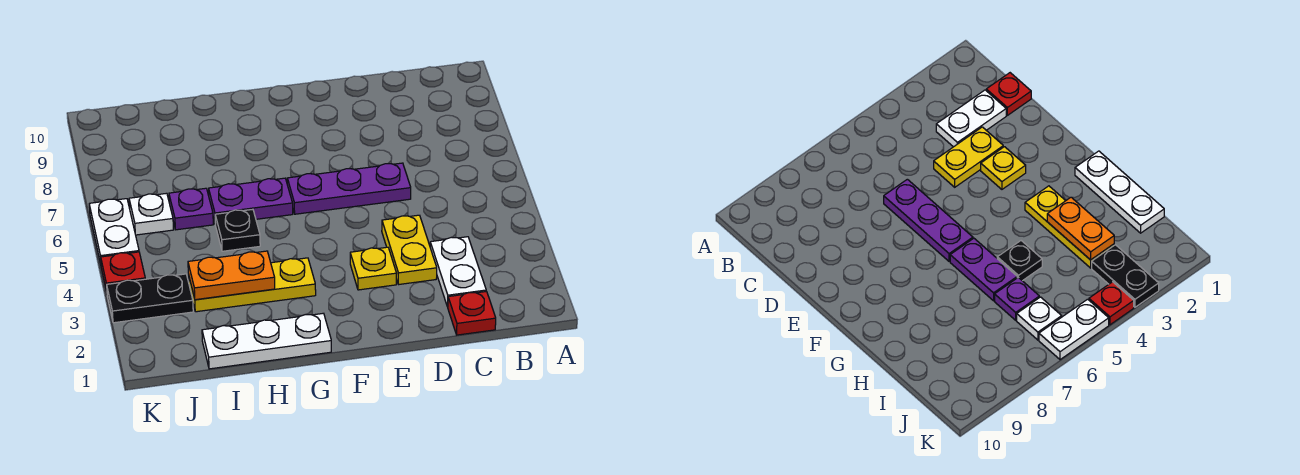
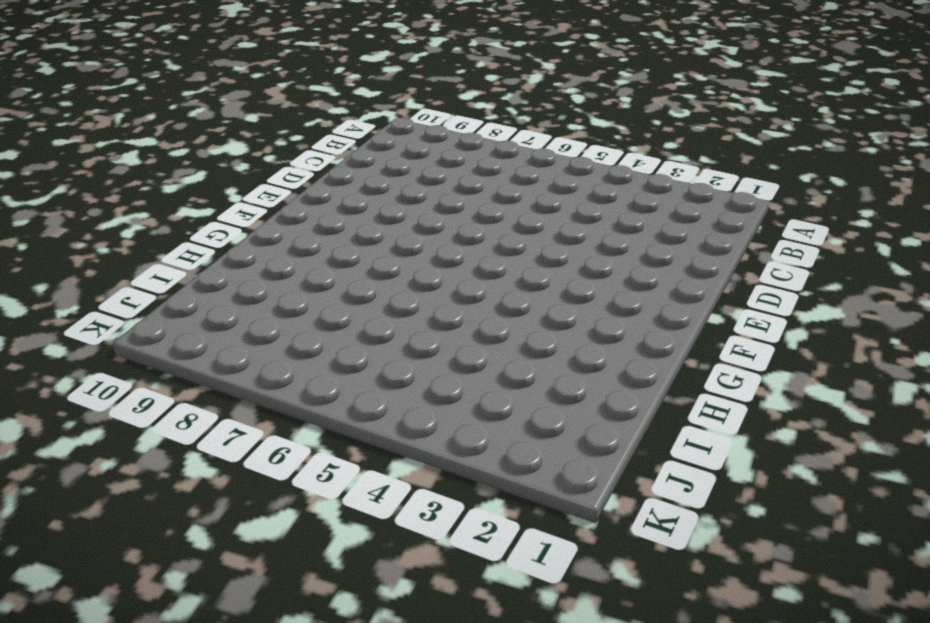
none -> red 1x1 plate [448,291,496,335]
none -> white 1x2 plate [430,237,486,307]
none -> yellow 1x2 plate [382,215,437,285]

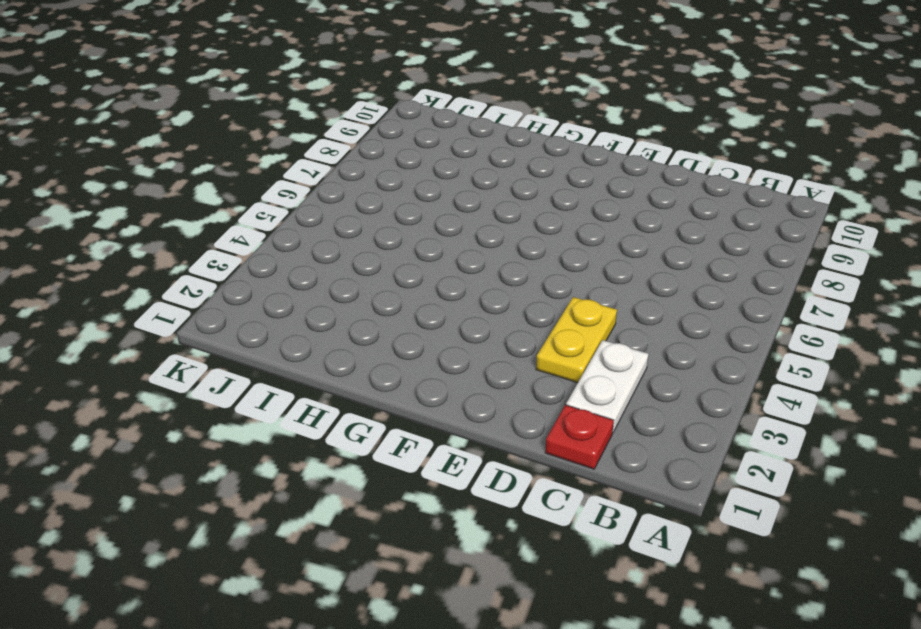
none -> purple 1x3 plate [287,163,411,214]
none -> yellow 1x1 plate [350,247,397,290]
none -> white 1x3 plate [202,313,331,369]

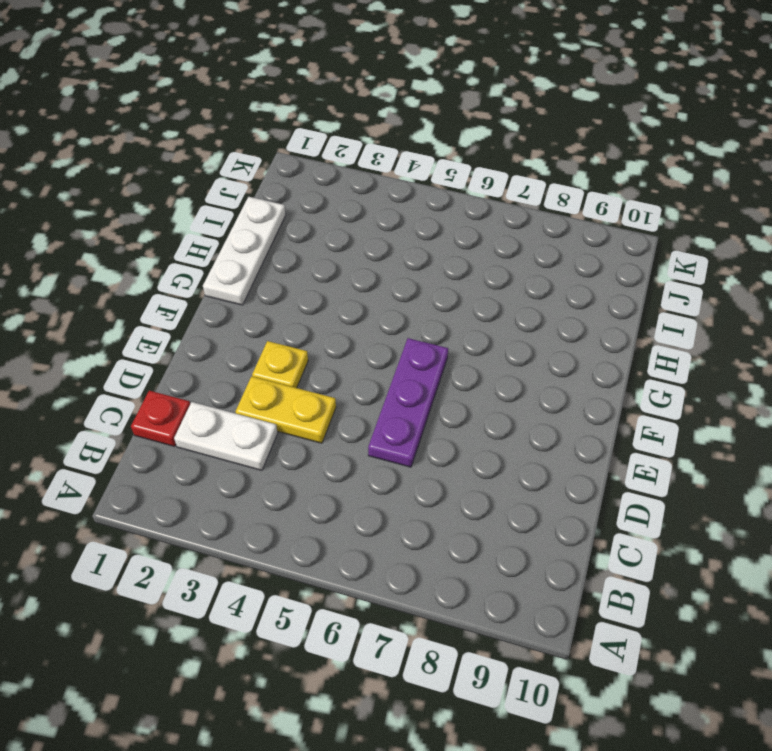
none -> yellow 1x3 plate [188,258,316,312]
none -> purple 1x2 plate [209,178,293,224]
none -> black 1x1 plate [215,209,260,251]

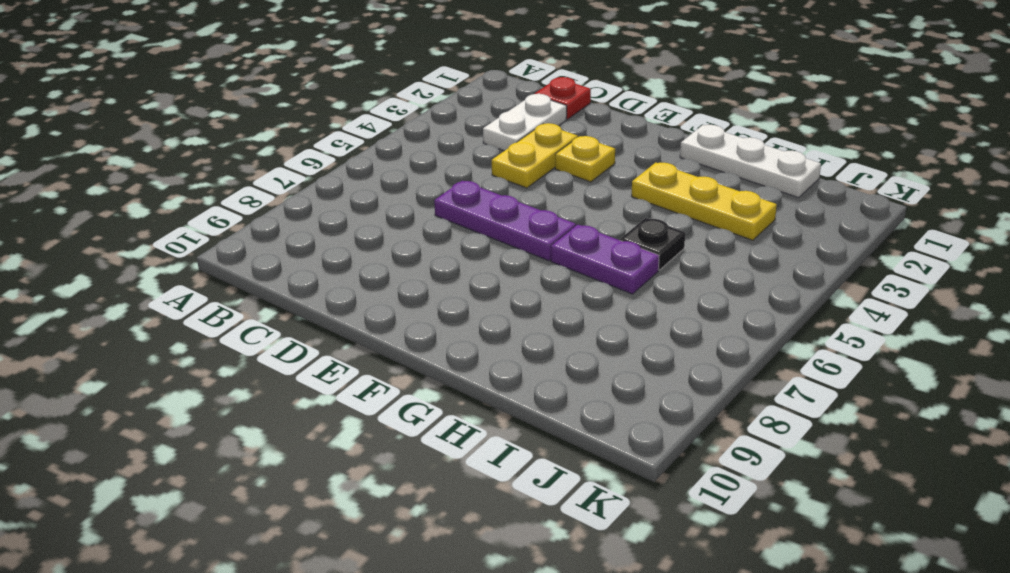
none -> purple 1x1 plate [169,188,213,230]
none -> black 1x2 plate [107,274,193,323]
none -> white 1x1 plate [129,193,174,235]

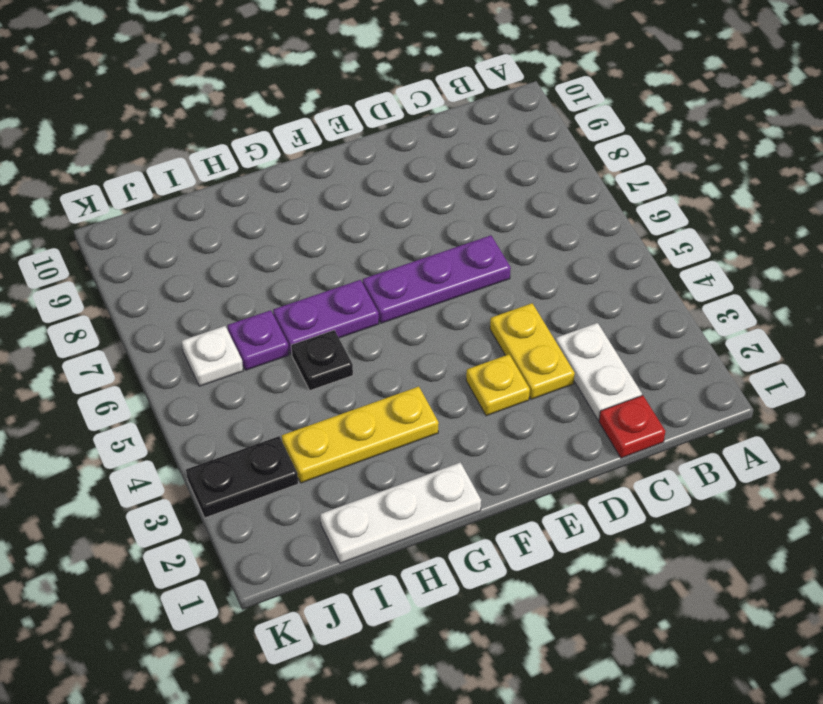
none -> red 1x1 plate [101,252,145,292]
none -> white 1x2 plate [89,199,139,264]
none -> orange 1x2 plate [188,251,275,300]

